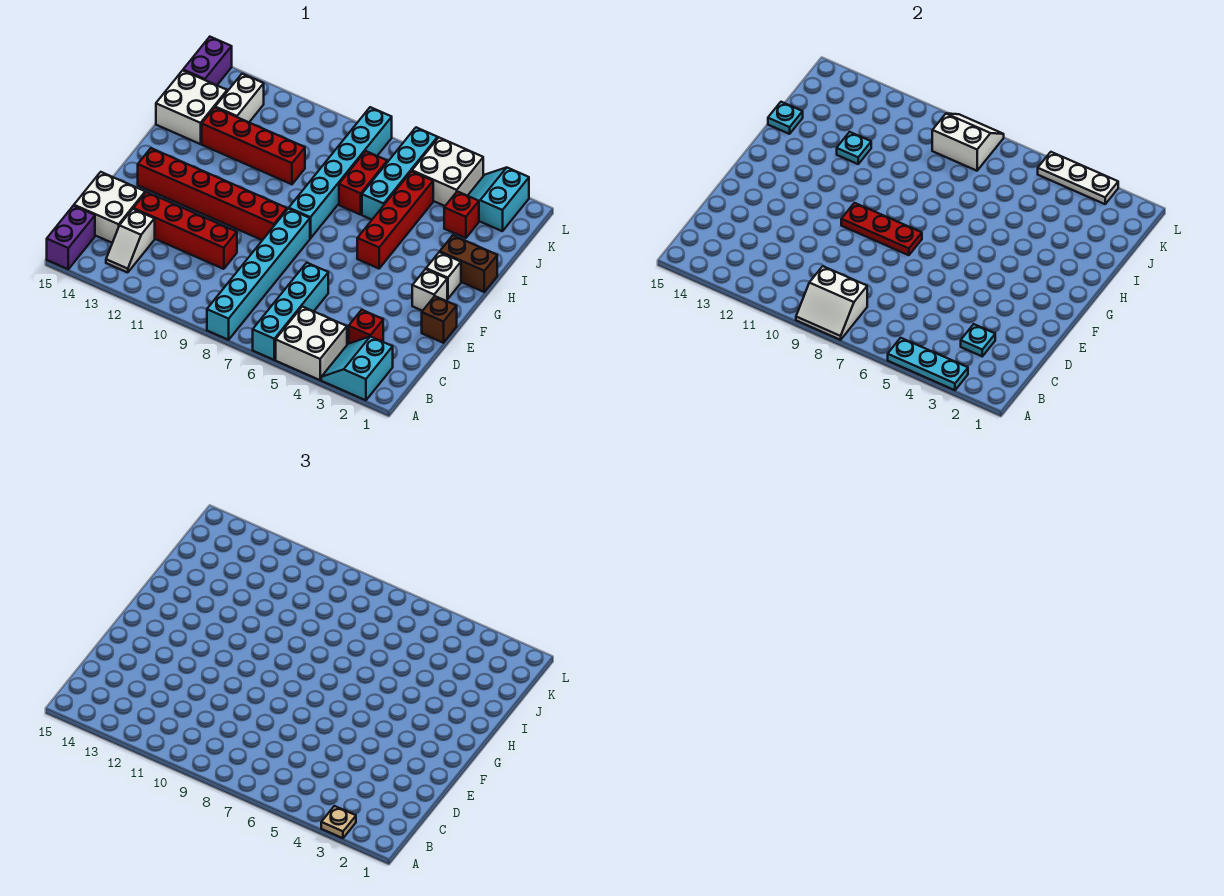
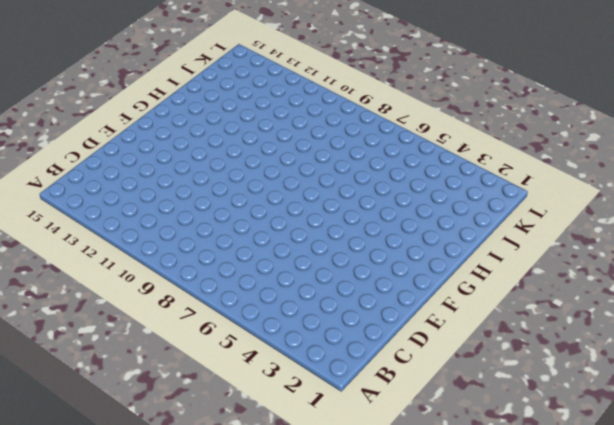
none -> cyan 2x2 slope [321,336,393,400]
none -> white 2x2 brick [276,307,347,380]
none -> cyan 1x4 brick [253,263,328,360]
none -> cyan 1x6 brick [207,208,310,340]

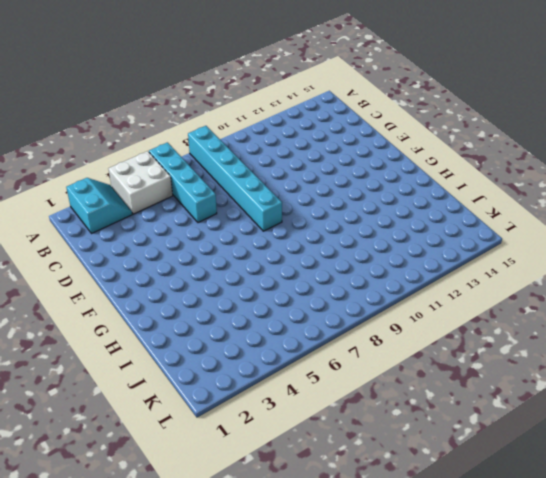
none -> purple 1x2 brick [47,206,95,269]
none -> white 1x2 slope [106,209,155,273]
none -> red 1x1 brick [349,310,383,343]
none -> white 2x2 brick [74,172,145,243]

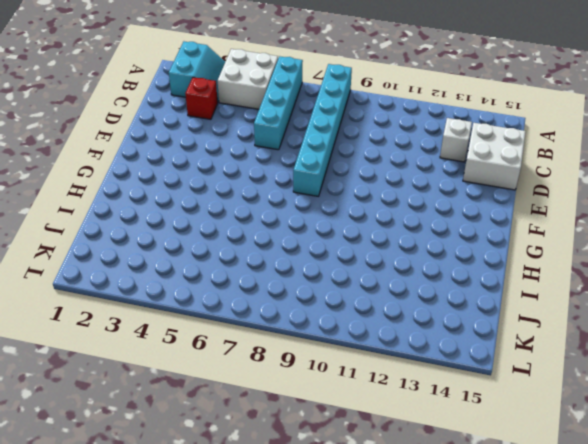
none -> purple 1x2 brick [47,206,95,269]
none -> red 1x4 brick [133,192,237,269]
none -> brown 1x1 brick [422,296,457,343]
none -> white 1x1 brick [412,269,447,311]

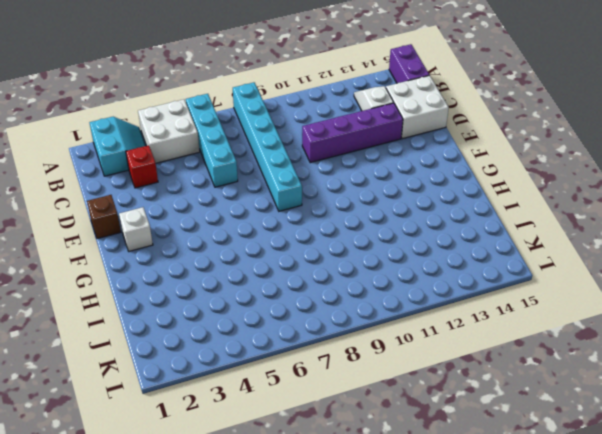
purple 1x4 brick [302,103,403,163] -> red 1x4 brick [133,192,237,269]
none -> red 1x6 brick [138,148,287,240]
none -> white 1x1 brick [426,252,461,299]
none -> red 1x4 brick [357,171,433,269]
none -> cyan 1x6 brick [289,107,392,238]

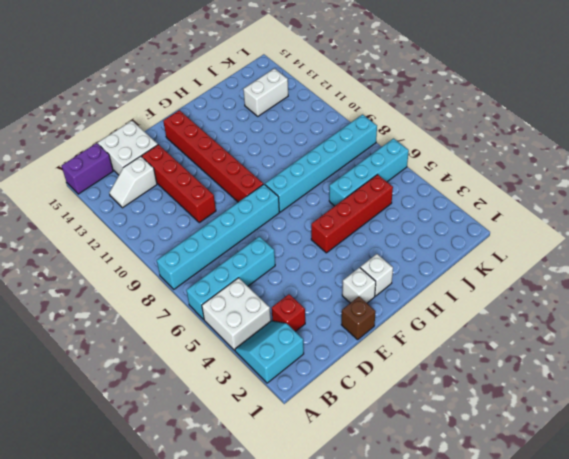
none -> brown 1x2 brick [440,235,497,292]
none -> red 1x2 brick [339,151,387,215]
none -> red 1x4 brick [202,108,305,184]
none -> white 2x2 brick [156,70,227,144]

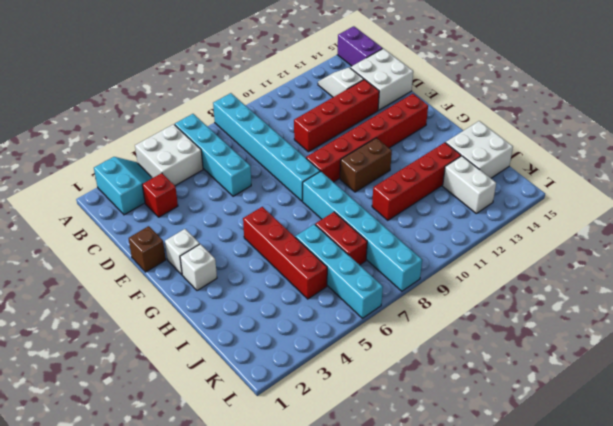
brown 1x2 brick [340,138,392,192] -> brown 1x2 brick moved to [440,235,497,292]
none -> red 1x1 brick [444,191,479,238]
none -> cyan 2x2 slope [468,168,529,231]
none -> white 2x2 brick [412,138,483,206]
none -> purple 1x2 brick [183,37,232,85]

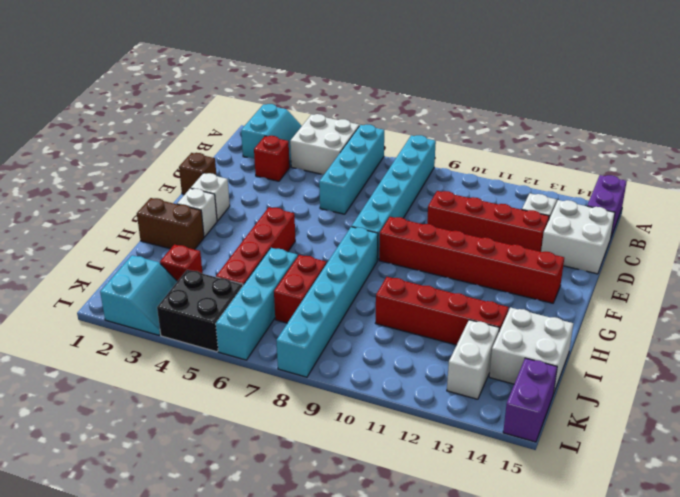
black 2x2 brick [157,270,243,352] -> white 2x2 brick [412,138,483,206]
none -> cyan 1x3 plate [888,338,968,390]
none -> white 2x2 slope [796,266,867,340]
none -> cyan 1x1 plate [961,324,995,356]
none -> red 1x3 plate [841,203,922,255]

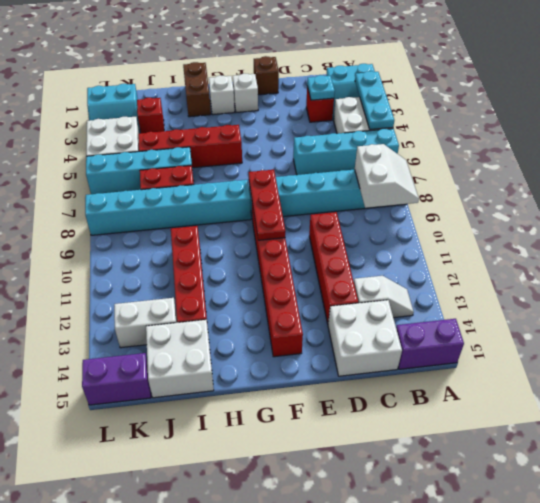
none -> cyan 1x1 plate [837,132,871,164]
none -> cyan 1x1 plate [768,102,803,134]
none -> white 2x2 slope [932,114,1004,171]
none -> white 1x3 plate [1038,152,1118,204]

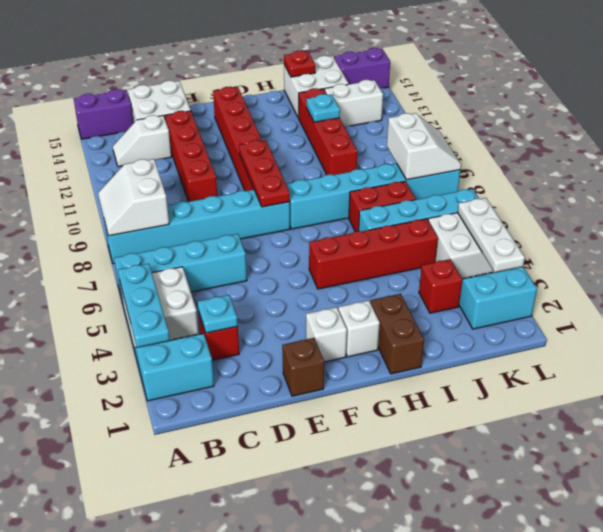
red 1x1 plate [284,51,315,77] -> cyan 1x1 plate [768,102,803,134]
none -> tan 1x1 plate [321,806,356,838]

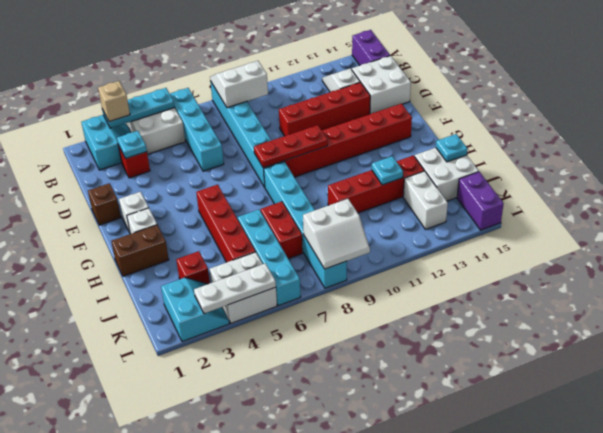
tan 1x1 brick [98,81,130,122] -> tan 1x1 plate [321,806,356,838]

